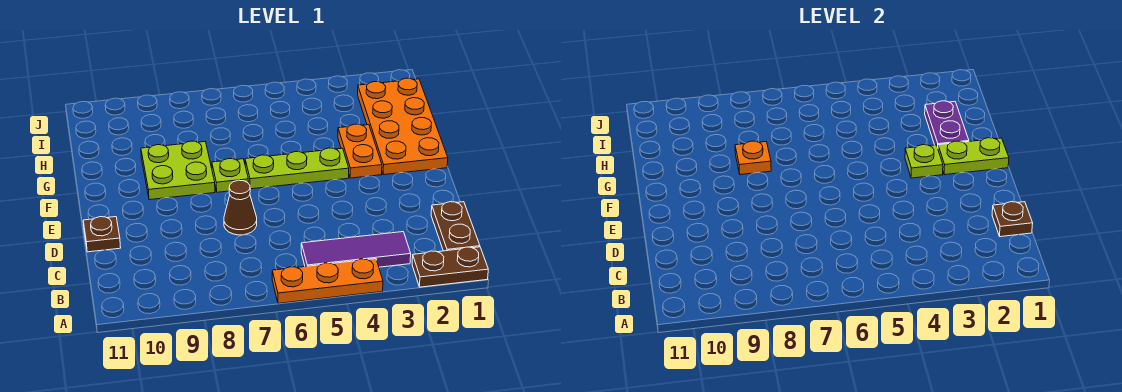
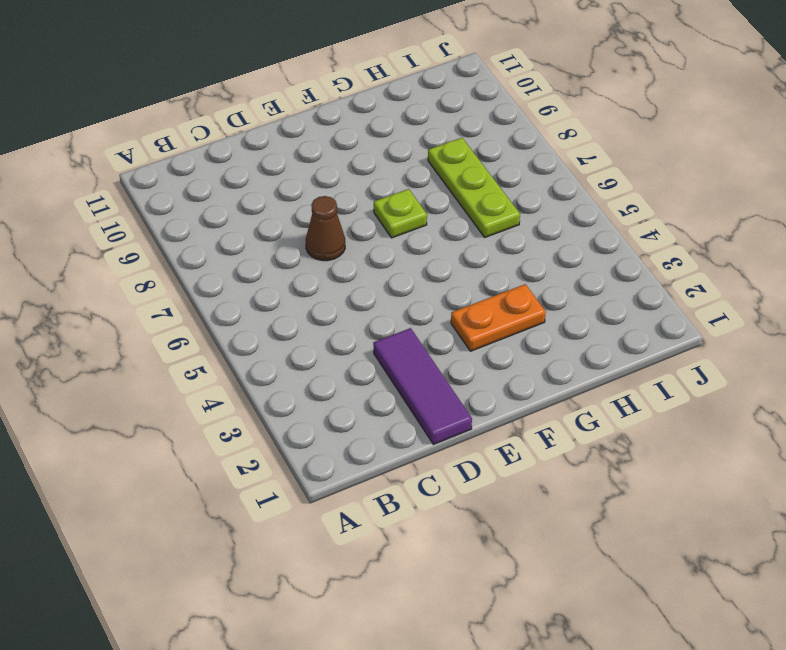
purple 1x3 tile [373,328,472,444] -> purple 1x3 tile moved to [301,232,411,267]
lime 1x3 plate [428,138,520,237] -> lime 1x3 plate moved to [245,148,349,189]
none -> brown 1x2 plate [412,247,488,287]
none -> orange 1x3 plate [272,259,383,303]
none -> brown 1x2 plate [431,202,480,251]

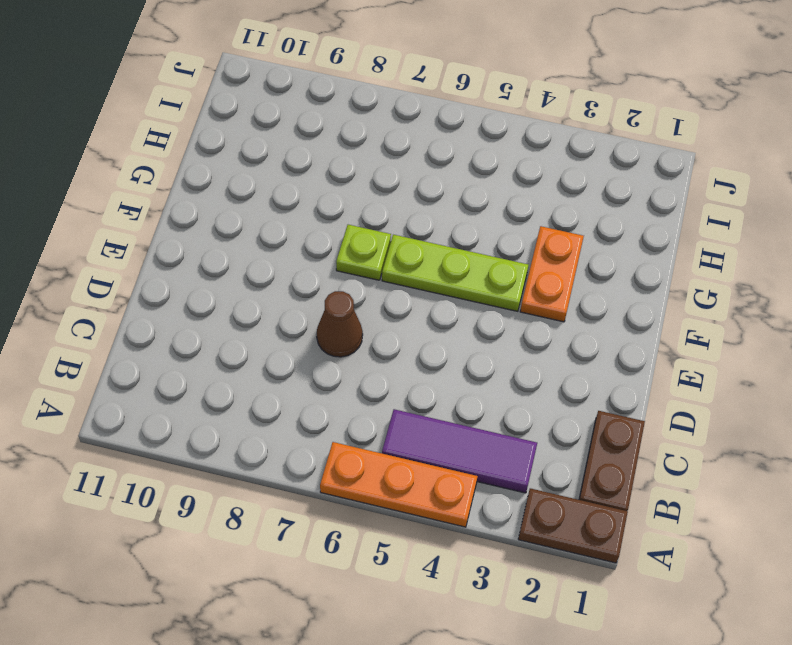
none -> brown 1x1 plate [83,217,121,252]
none -> orange 2x4 plate [358,78,448,175]
none -> lime 2x2 plate [141,141,215,200]

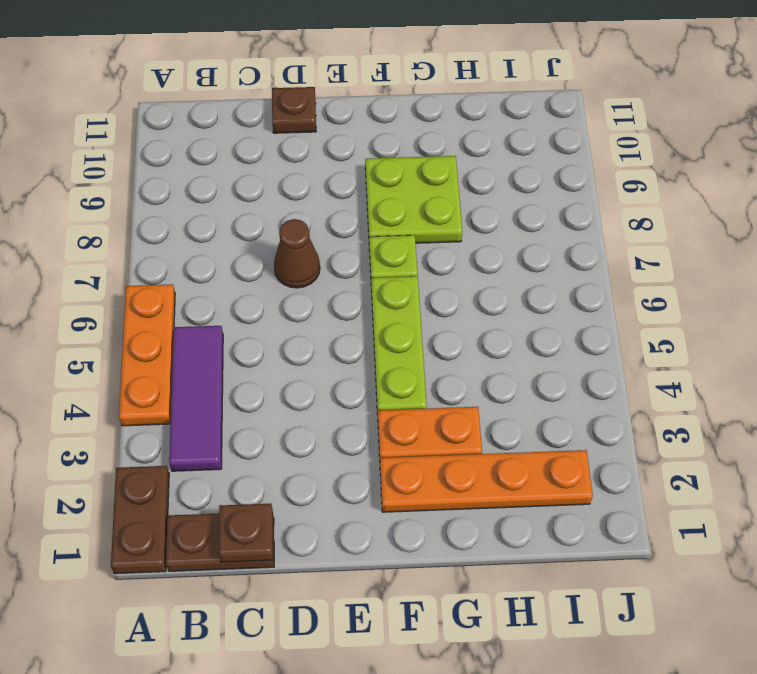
orange 1x4 plate [380,450,593,512] -> orange 2x4 plate [358,78,448,175]
none -> lime 1x2 plate [938,138,1009,175]
none -> lime 1x1 plate [905,145,943,178]
none -> purple 1x2 plate [925,101,969,147]

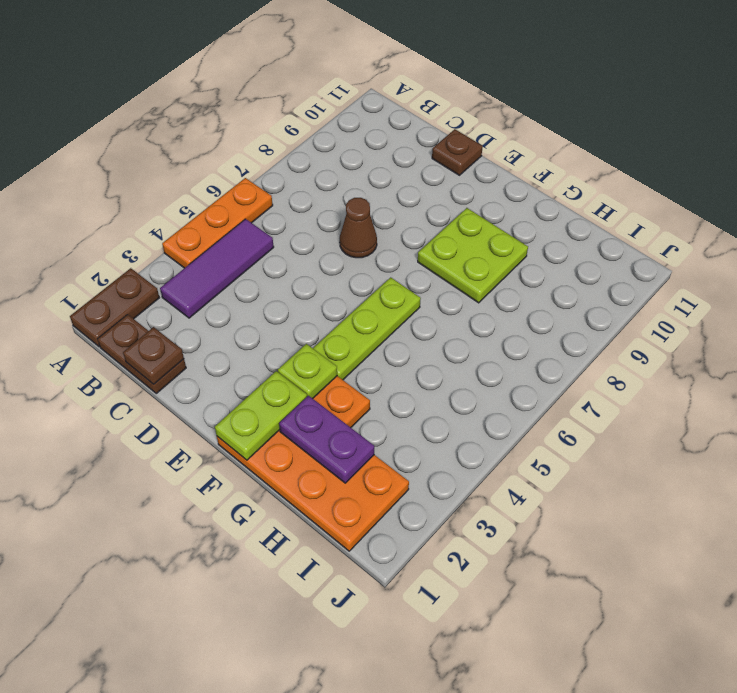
none -> lime 1x1 plate [212,159,249,192]
none -> orange 1x1 plate [735,141,771,175]

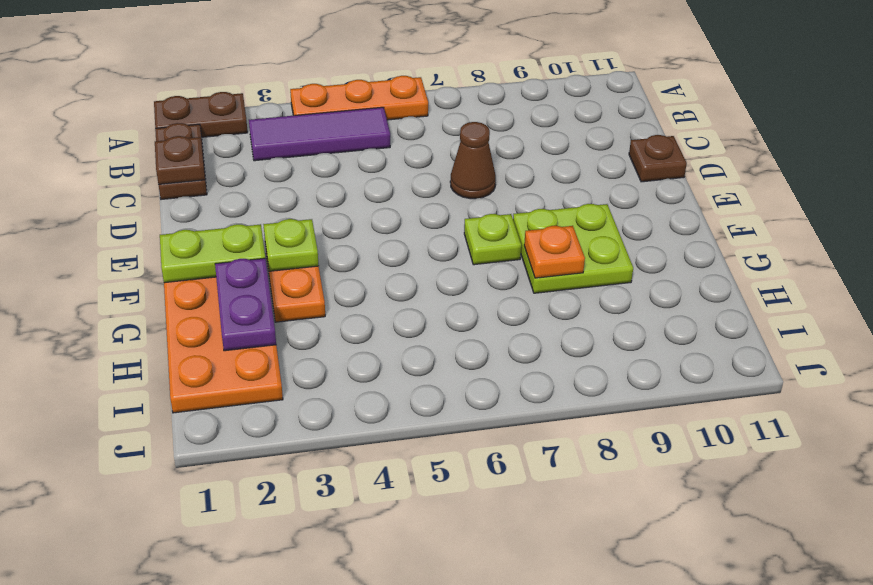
none -> lime 1x3 plate [245,148,349,189]

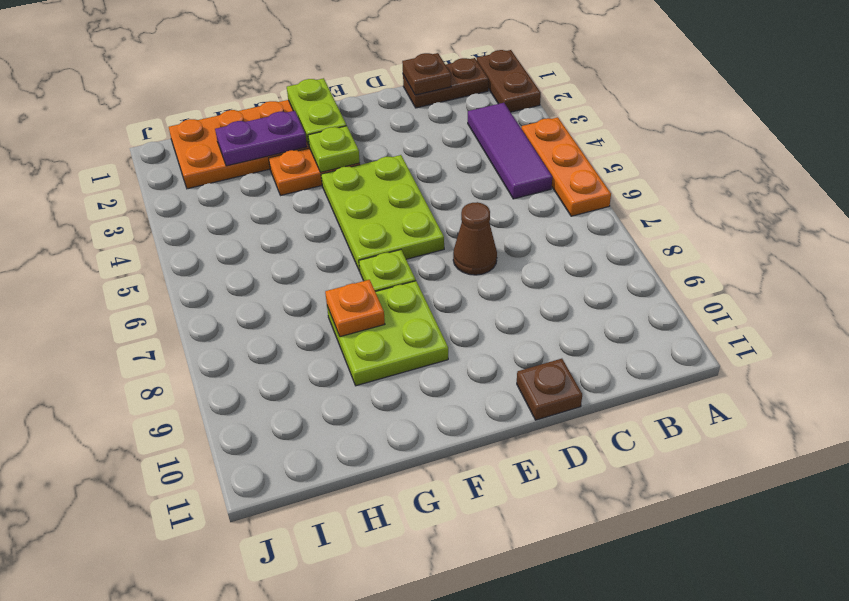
lime 2x3 plate [321,155,444,271] -> lime 1x3 plate [245,148,349,189]

